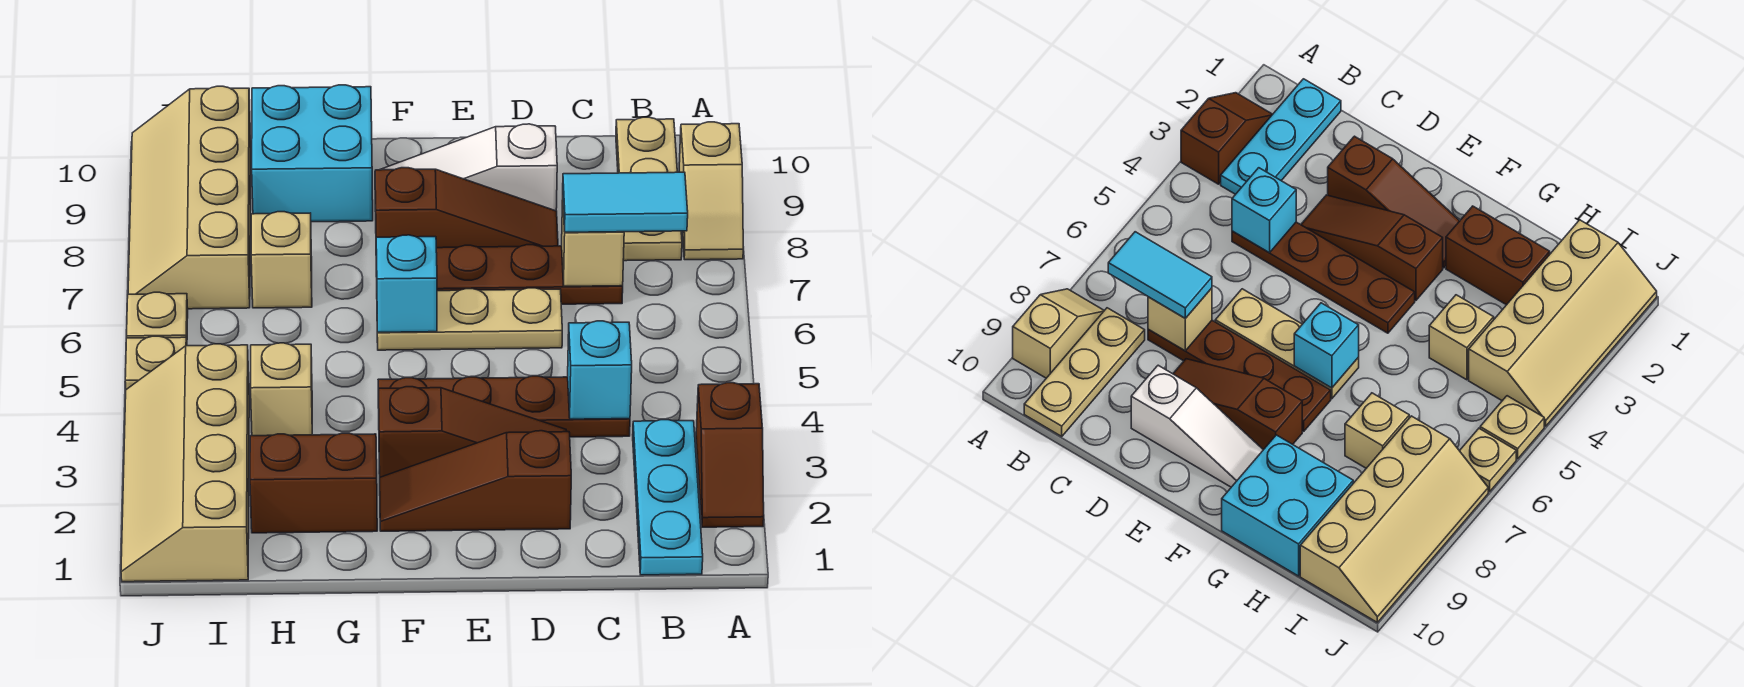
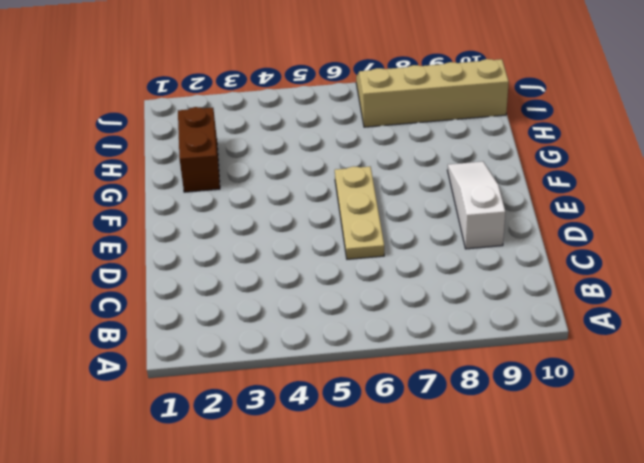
none -> brown 1x2 slope [696,383,764,527]
none -> tan 1x2 slope [679,122,743,260]
none -> cyan 1x3 plate [633,420,703,575]

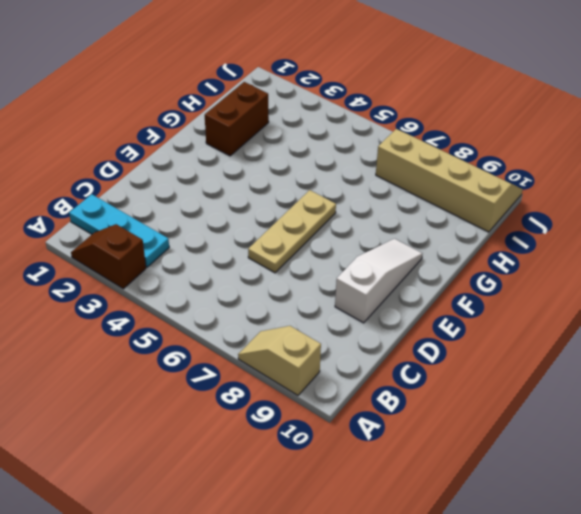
none -> tan 1x3 plate [616,117,682,261]
none -> brown 1x4 plate [378,376,630,437]
none -> brown 1x4 plate [376,245,623,304]

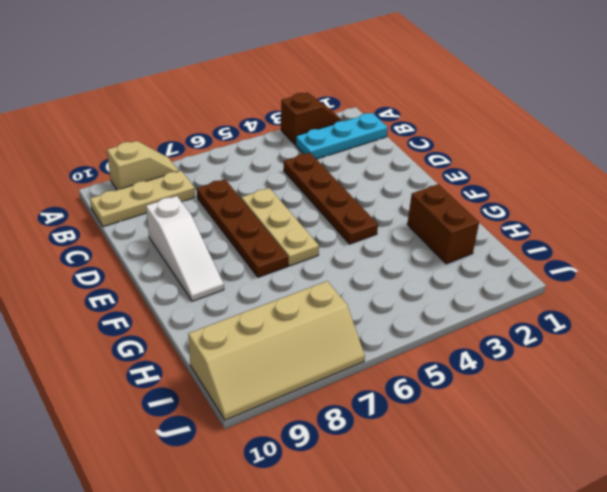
none -> brown 1x3 slope [380,431,571,531]
none -> brown 1x3 slope [378,387,567,477]
none -> brown 1x3 slope [375,168,558,248]

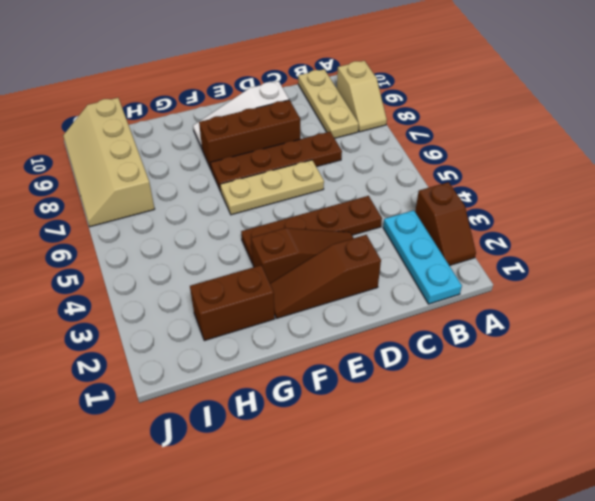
brown 1x3 brick [199,100,300,169] -> brown 1x3 slope [375,168,558,248]
none -> cyan 2x2 brick [252,85,373,222]
none -> tan 1x1 brick [251,343,312,436]
none -> tan 1x1 brick [251,212,312,308]

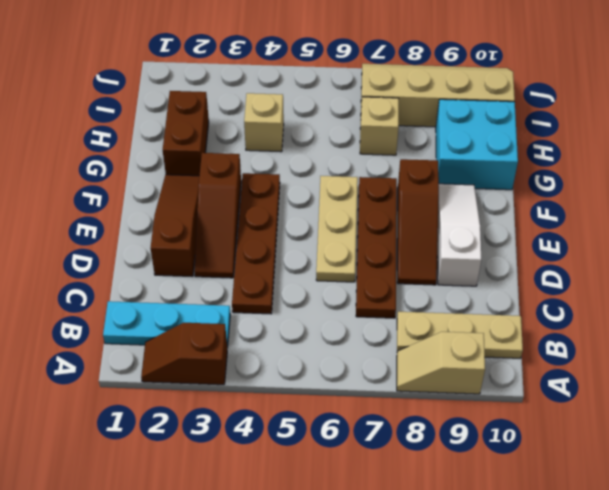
none -> tan 2x4 slope [121,344,249,582]
none -> tan 1x1 plate [125,336,187,389]
none -> tan 1x1 plate [127,292,188,344]

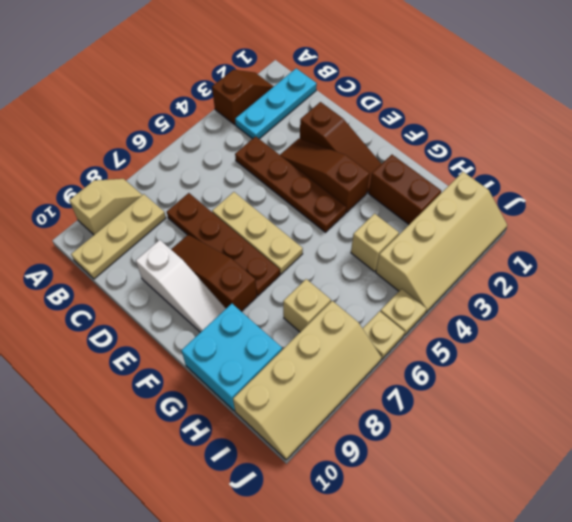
none -> cyan 1x1 brick [568,321,632,419]
none -> tan 1x1 brick [562,200,624,286]
none -> cyan 1x1 brick [376,235,437,332]

